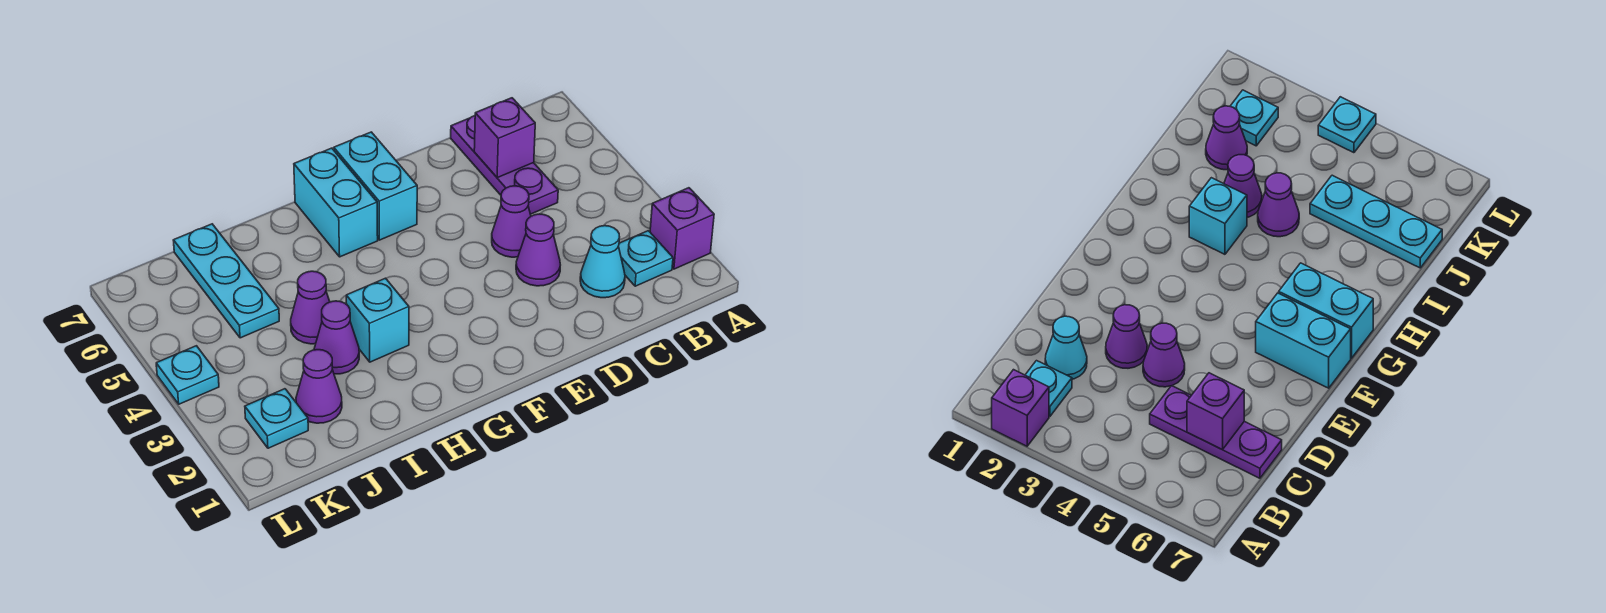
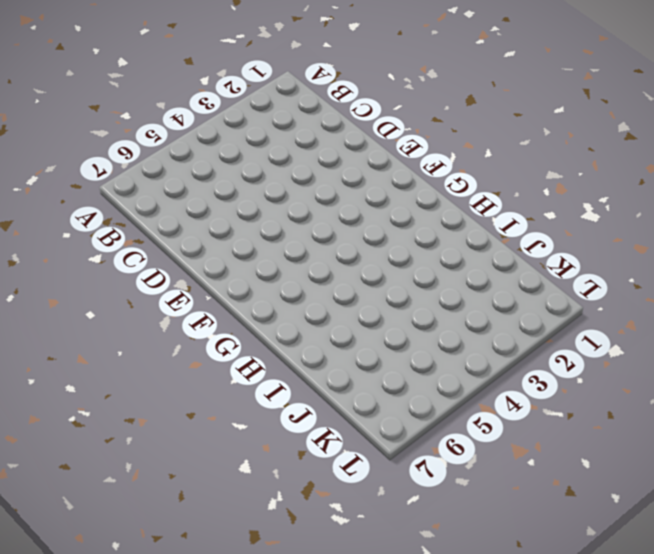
none -> purple 1x1 brick [650,188,714,269]
none -> cyan 1x1 plate [619,231,673,286]
none -> cyan 1x1 cone [580,226,625,298]

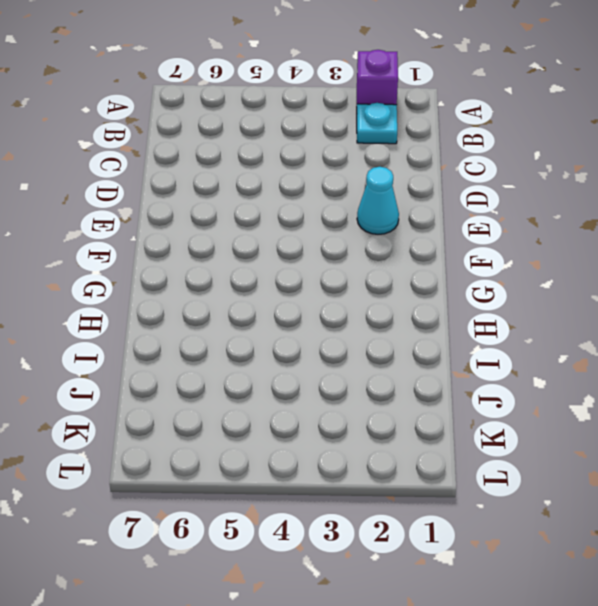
cyan 1x1 cone [357,167,399,234] -> cyan 1x1 cone moved to [580,226,625,298]
none -> purple 1x3 plate [451,116,558,214]
none -> purple 1x1 cone [516,214,560,286]
none -> purple 1x1 cone [492,186,531,257]

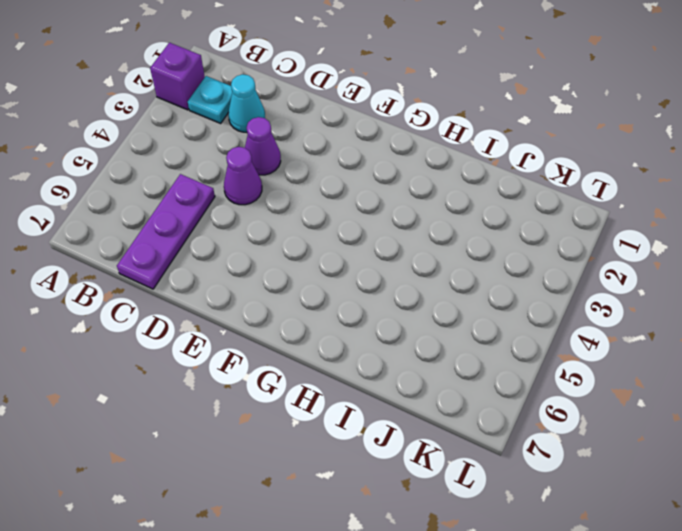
none -> cyan 1x2 brick [334,132,417,240]
none -> cyan 1x2 brick [294,148,378,257]
none -> cyan 1x1 brick [346,278,409,362]

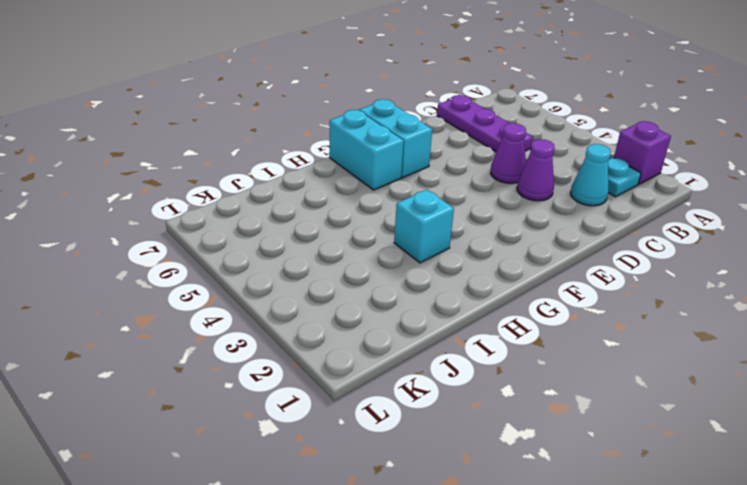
none -> purple 1x1 cone [314,301,359,374]
none -> purple 1x1 cone [291,271,330,344]
none -> purple 1x1 cone [296,350,342,423]

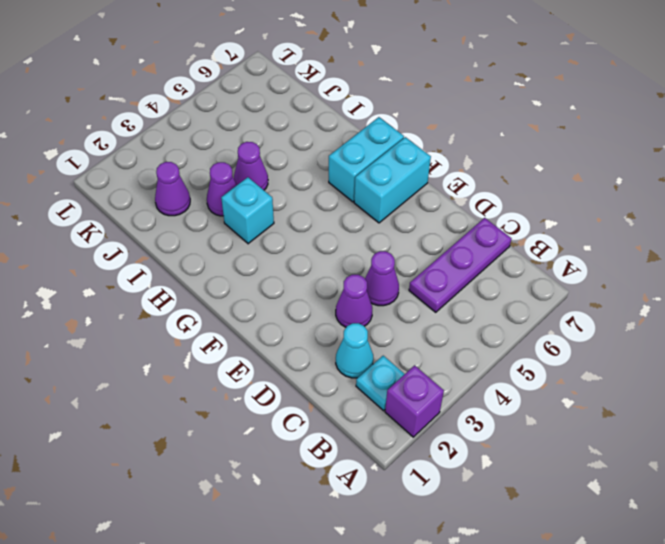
none -> cyan 1x3 plate [173,224,279,338]
none -> cyan 1x1 plate [245,389,308,448]
none -> cyan 1x1 plate [156,346,219,404]

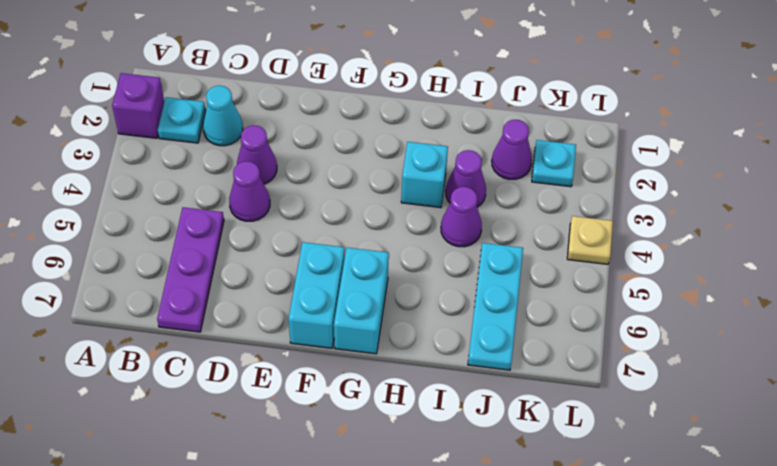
tan 1x1 plate [567,216,613,264] -> cyan 1x1 plate [156,346,219,404]
none -> purple 1x1 brick [474,98,535,178]

